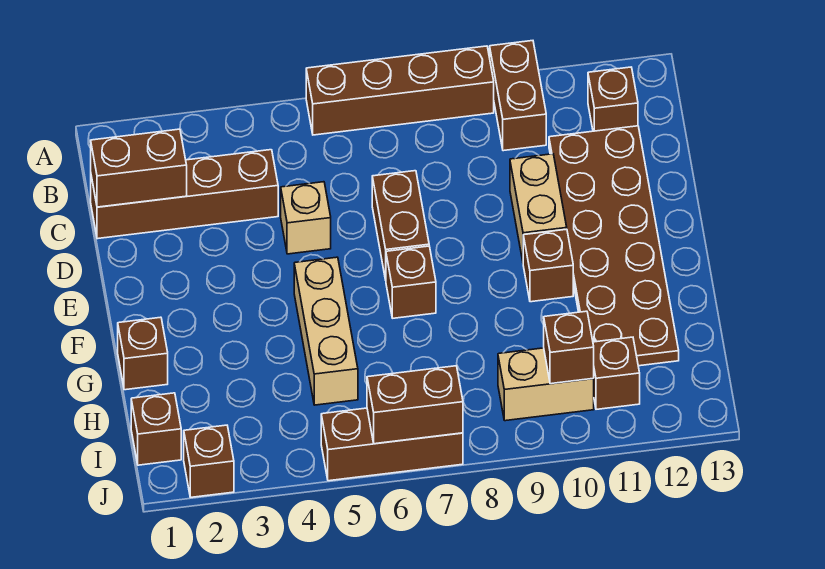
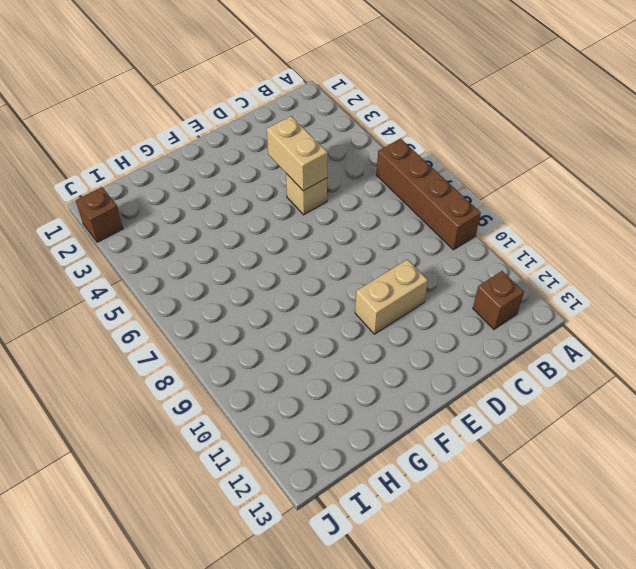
tan 1x2 brick [267,116,328,191] -> tan 1x2 brick moved to [498,348,594,421]
none -> brown 1x2 brick [490,41,546,151]
none -> brown 1x4 brick [91,150,278,239]
none -> brown 2x6 plate [549,126,679,366]

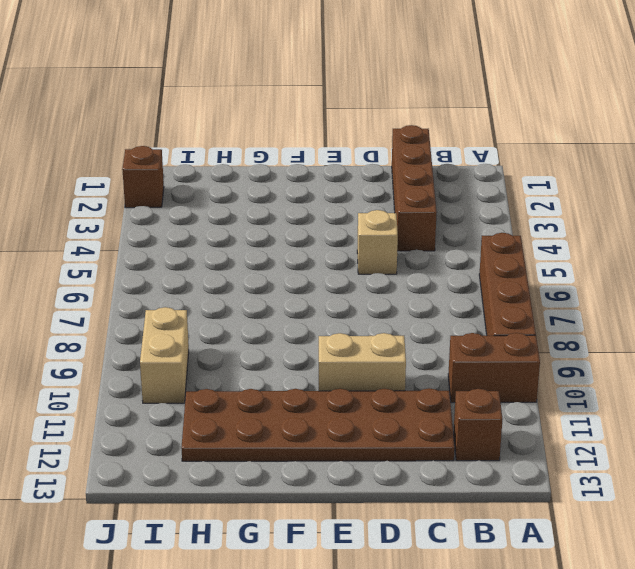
none -> brown 1x2 brick [372,171,429,280]
none -> tan 1x3 brick [294,257,358,405]
none -> brown 1x1 brick [386,246,436,318]

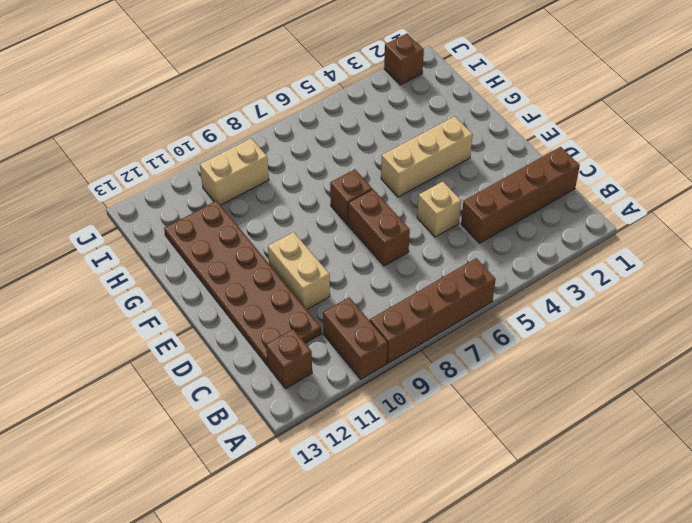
tan 1x3 brick [381,116,473,197] -> tan 1x3 brick turned to [294,257,358,405]
none -> brown 1x1 brick [523,229,573,302]
none -> brown 1x1 brick [118,317,168,390]
none -> brown 1x1 brick [131,393,181,465]

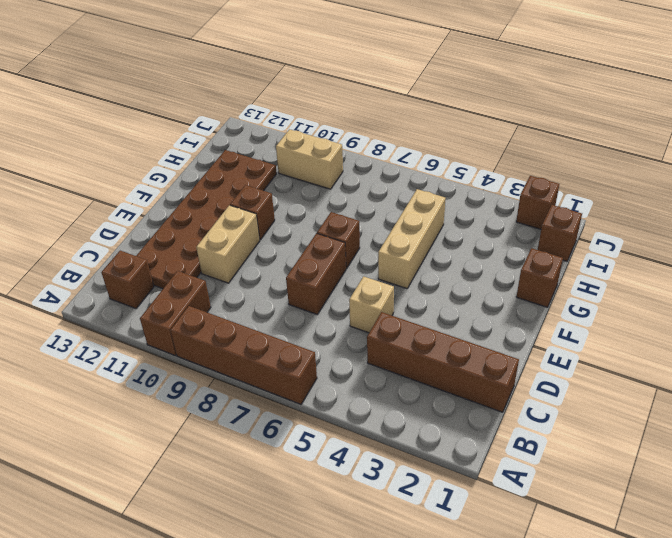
none -> brown 1x1 brick [593,337,640,409]
none -> brown 1x3 brick [321,408,463,481]
none -> brown 1x2 brick [91,129,187,207]

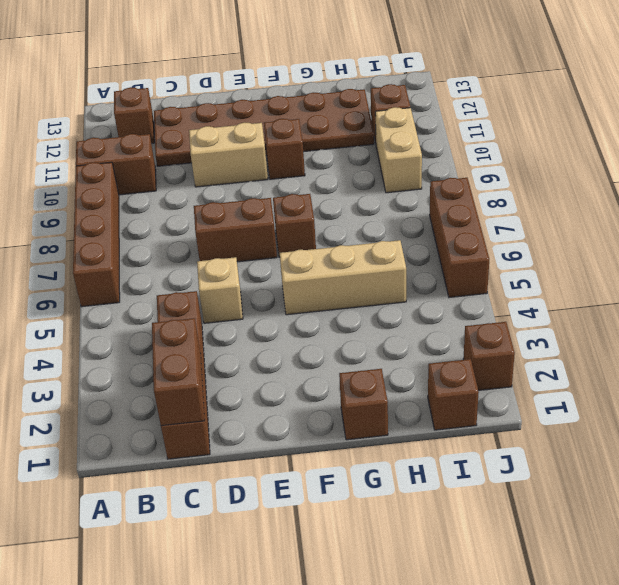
none -> brown 1x1 brick [544,311,594,384]
none -> brown 1x2 brick [367,366,463,444]

